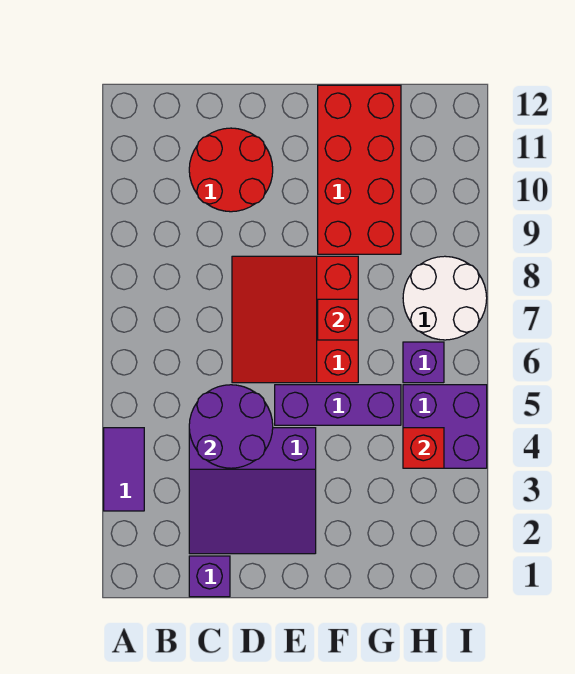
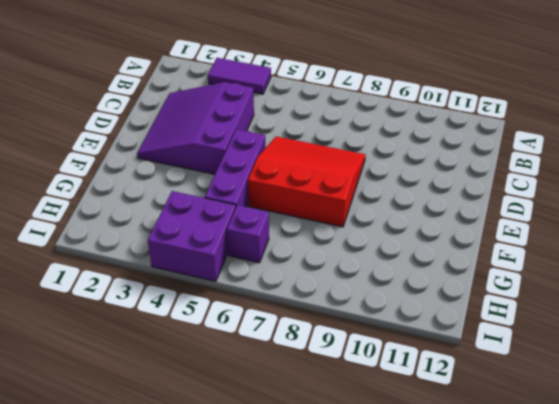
none -> purple 1x1 brick [189,556,230,597]
none -> red 2x2 round brick [189,128,273,212]
none -> red 2x4 brick [318,85,401,254]

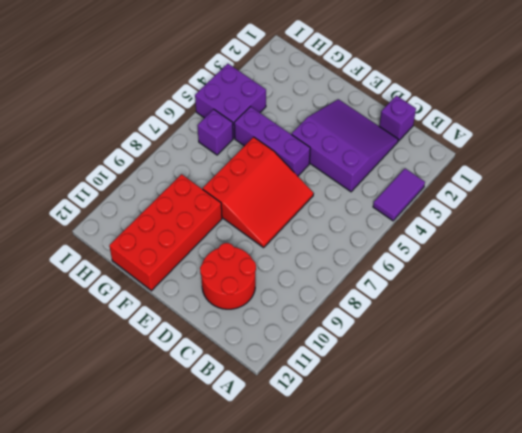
none -> white 2x2 round brick [403,256,487,340]
none -> purple 2x2 round brick [189,385,273,468]
none -> red 1x1 brick [318,299,358,340]

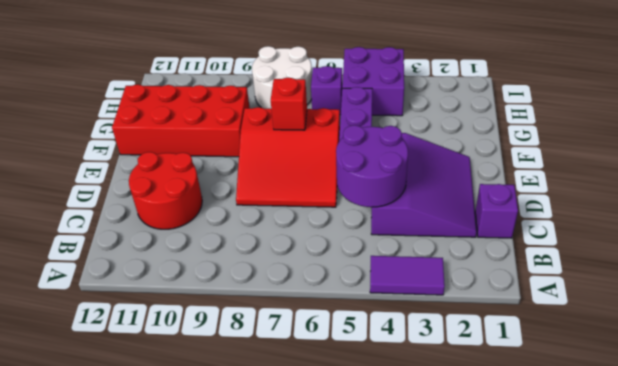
none -> red 1x1 brick [403,428,444,468]

